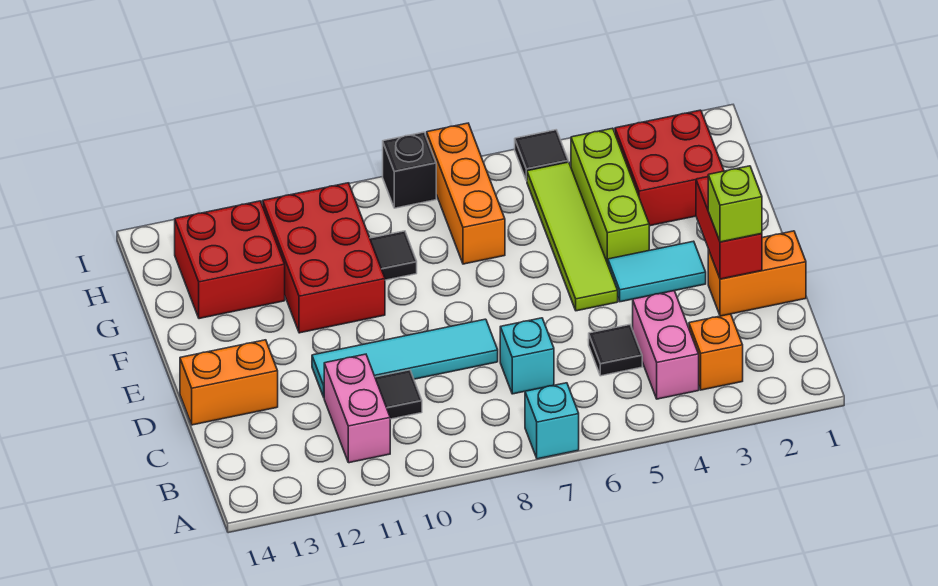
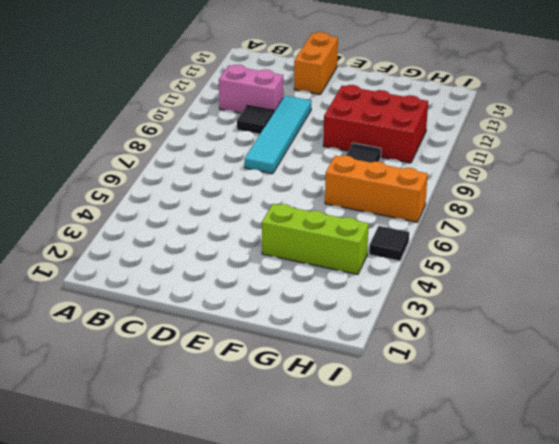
none -> cyan 1x1 brick [525,383,579,459]
none -> orange 1x1 brick [689,314,743,390]
none -> pink 1x2 brick [633,291,699,399]

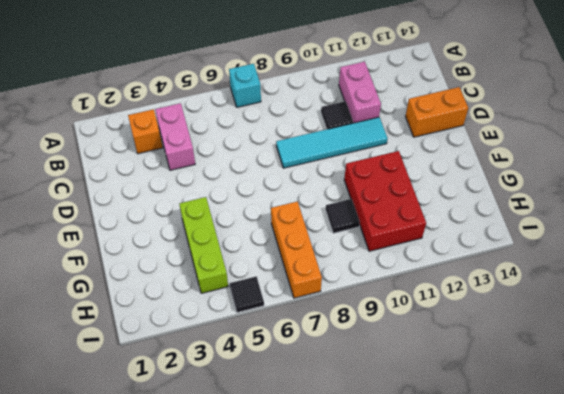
none -> black 1x1 tile [589,325,642,376]
none -> cyan 1x1 brick [500,318,554,394]
none -> orange 1x2 brick [708,231,806,316]

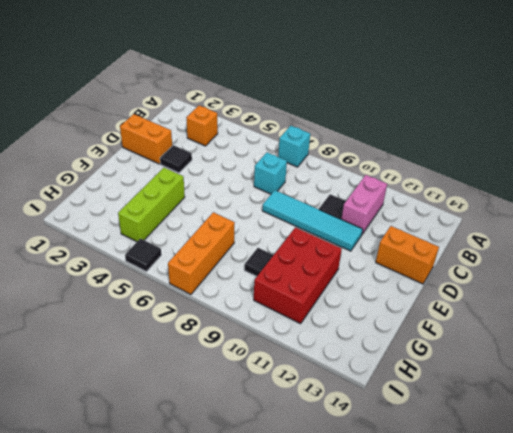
black 1x1 tile [160,145,192,173] -> black 1x1 tile moved to [589,325,642,376]
none -> pink 1x2 brick [633,291,699,399]
none -> cyan 1x2 tile [608,241,706,302]
none -> lime 1x4 tile [527,162,618,311]

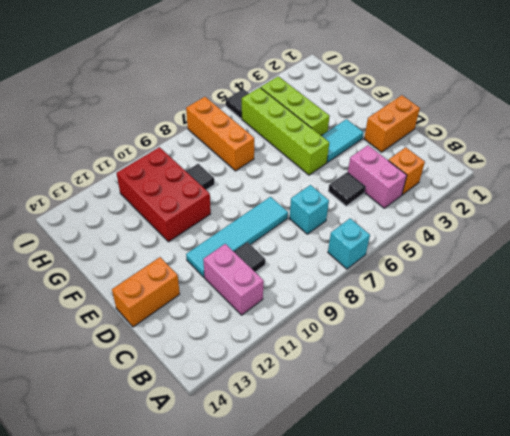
lime 1x4 brick [242,87,329,175] -> lime 1x4 tile [527,162,618,311]
none -> red 2x2 brick [615,110,724,226]
none -> red 2x2 brick [175,201,285,319]
none -> black 1x1 brick [383,132,436,208]

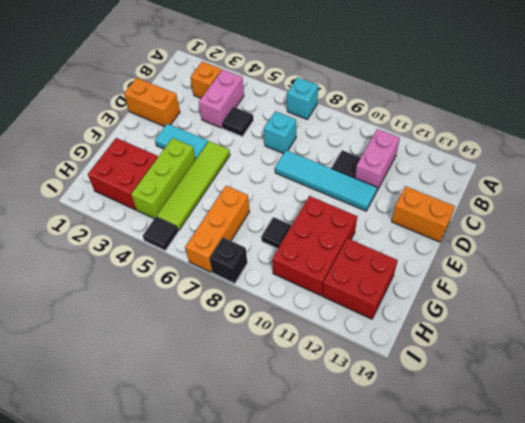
none -> red 1x2 brick [696,177,762,279]
none -> lime 1x1 brick [708,166,762,242]

